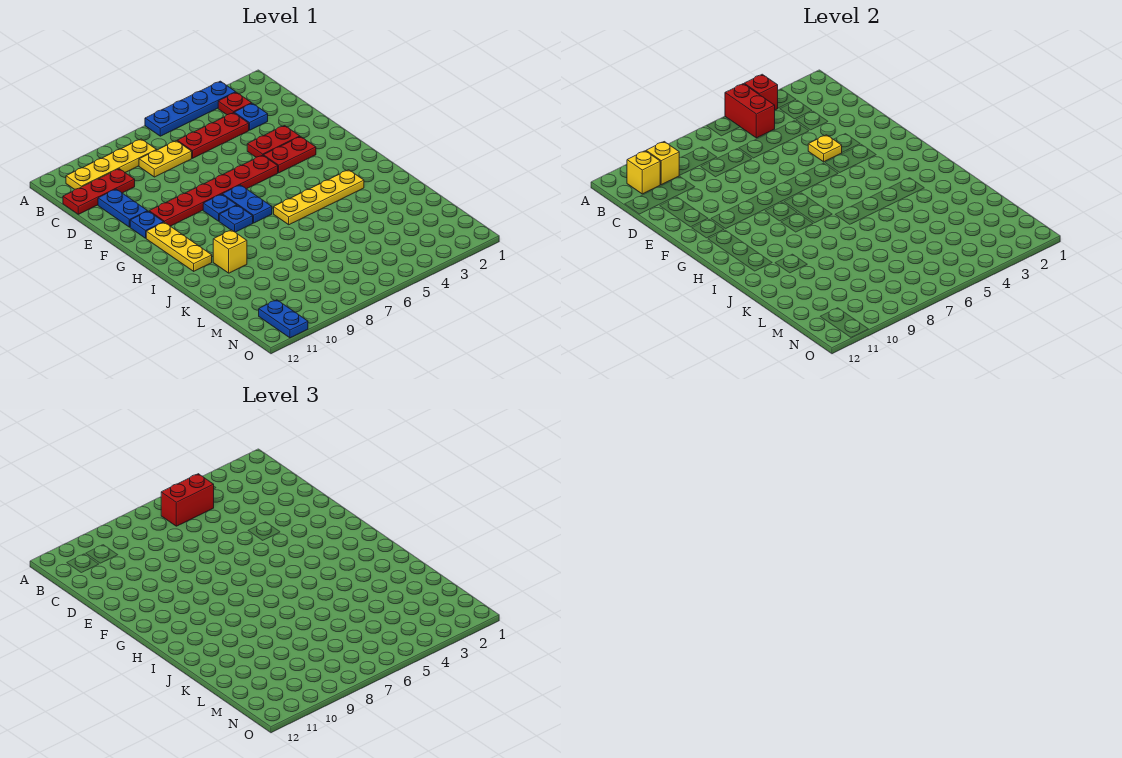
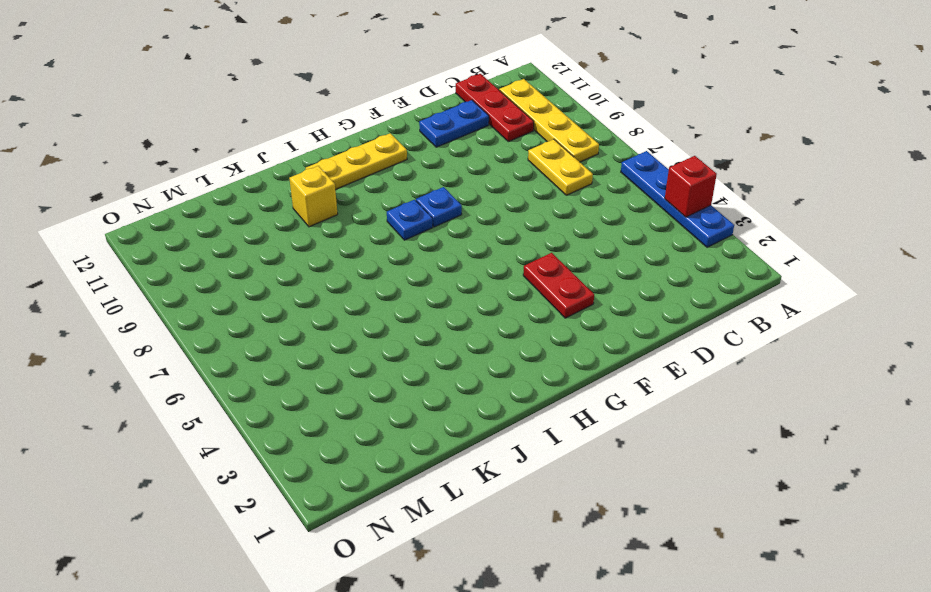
none -> red 1x1 plate [218,92,252,115]
none -> blue 1x1 plate [234,103,268,130]
none -> red 1x3 plate [177,113,249,158]

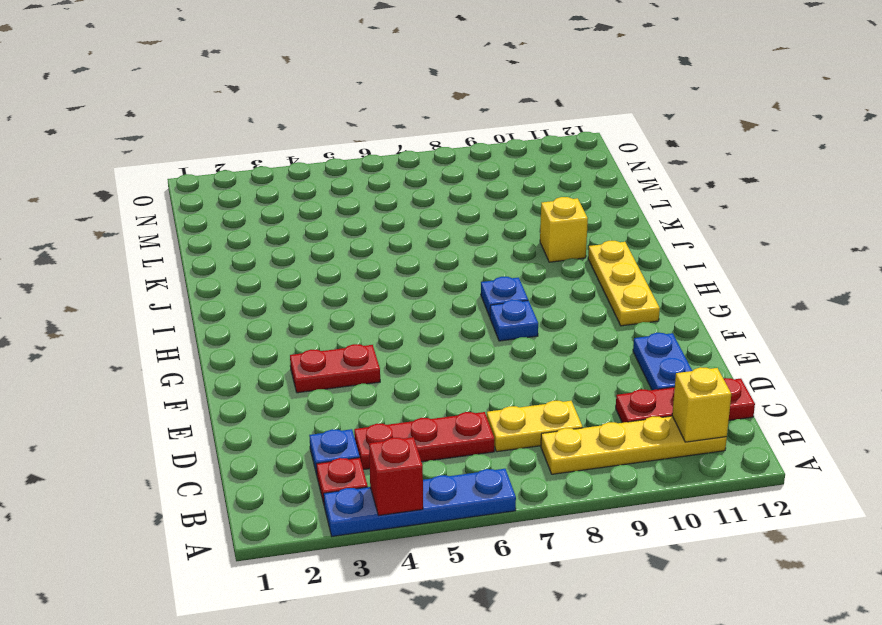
none -> red 1x2 plate [247,126,300,157]
none -> red 1x6 plate [149,155,278,226]
none -> blue 1x1 plate [130,211,164,238]

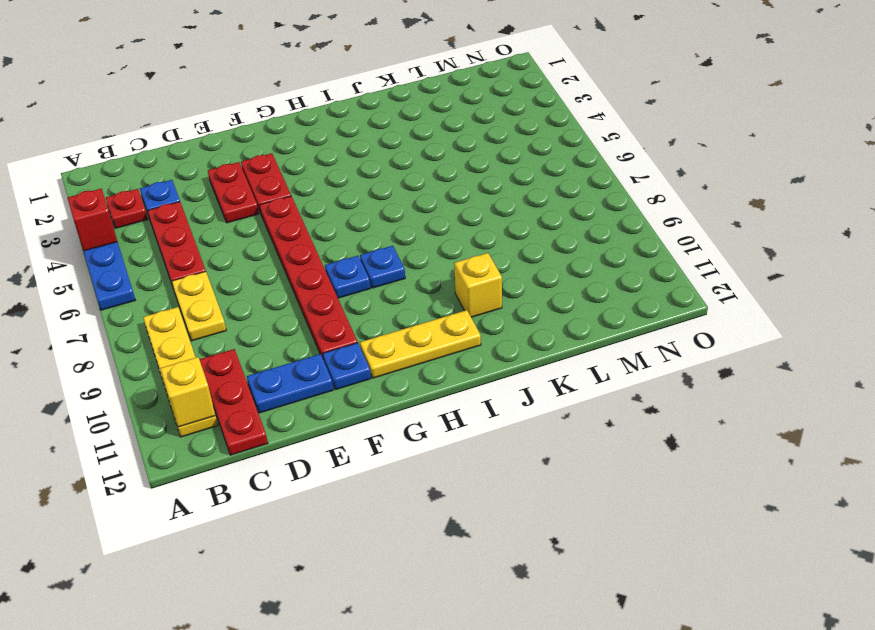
none -> blue 1x2 plate [222,185,272,223]
none -> yellow 1x4 plate [274,170,364,225]
none -> blue 1x2 plate [259,300,308,338]

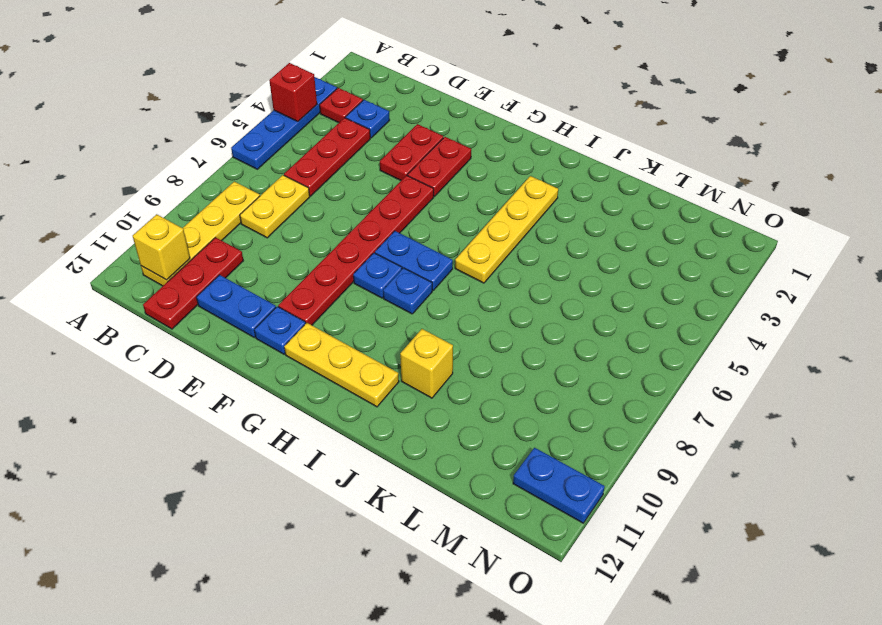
none -> red 1x2 brick [725,84,775,138]
none -> yellow 1x1 brick [646,142,679,185]
none -> yellow 1x1 plate [808,135,842,162]

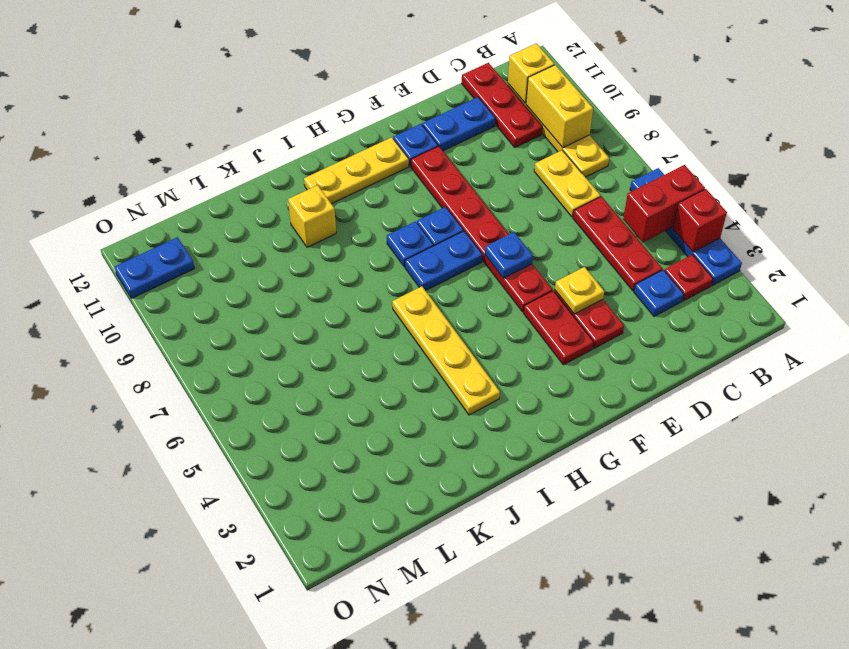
yellow 1x2 brick [526,65,593,148] -> yellow 1x1 brick [646,142,679,185]
blue 1x1 plate [485,232,533,278] -> none
none -> red 1x2 brick [161,474,214,526]

